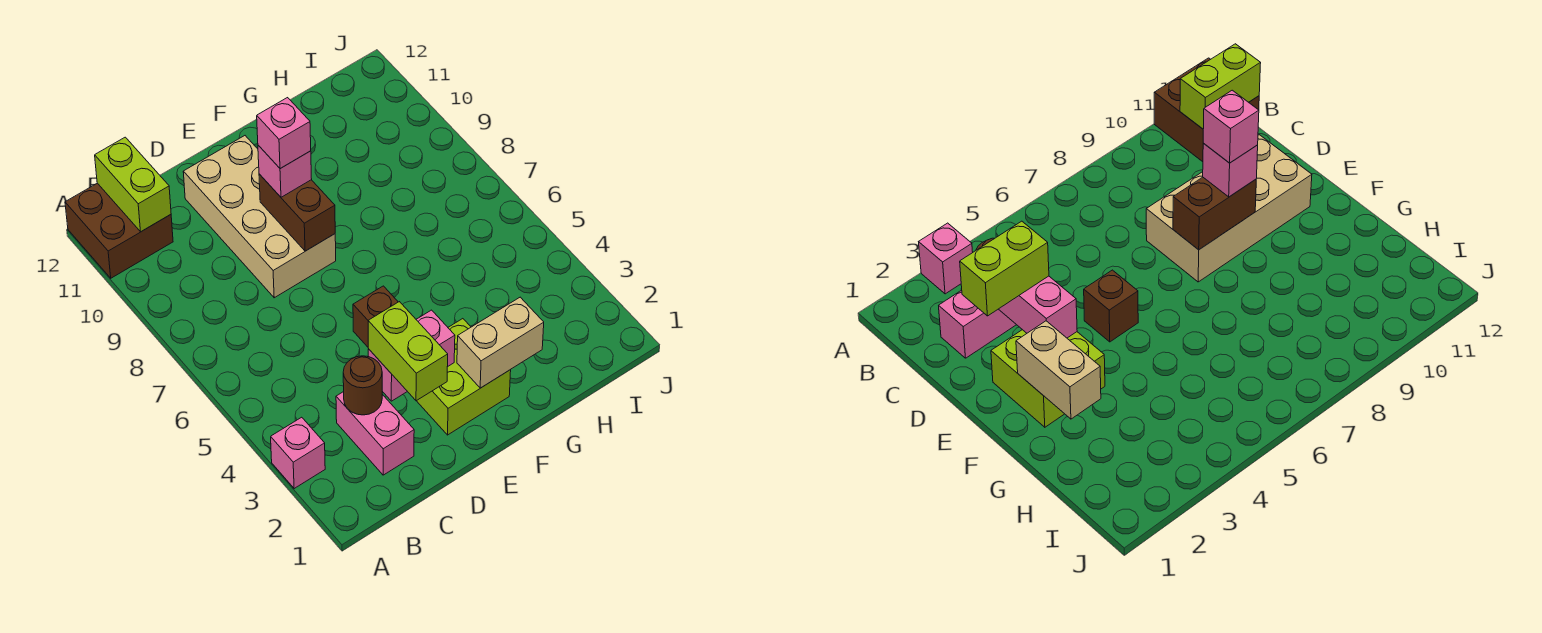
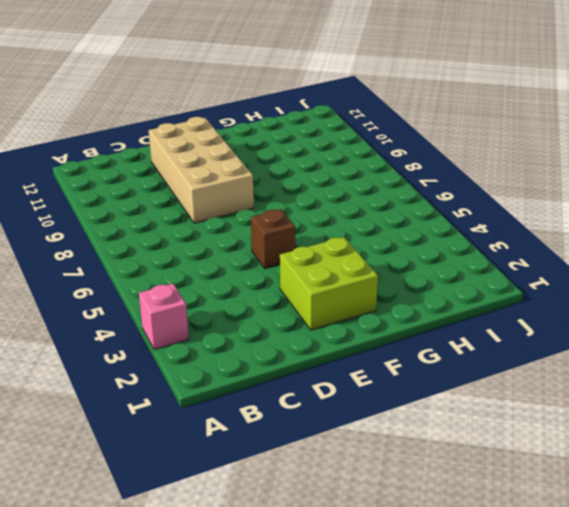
none -> brown 2x2 brick [65,183,173,278]
none -> pink 1x2 brick [336,392,414,475]
none -> lime 1x2 brick [95,137,171,232]

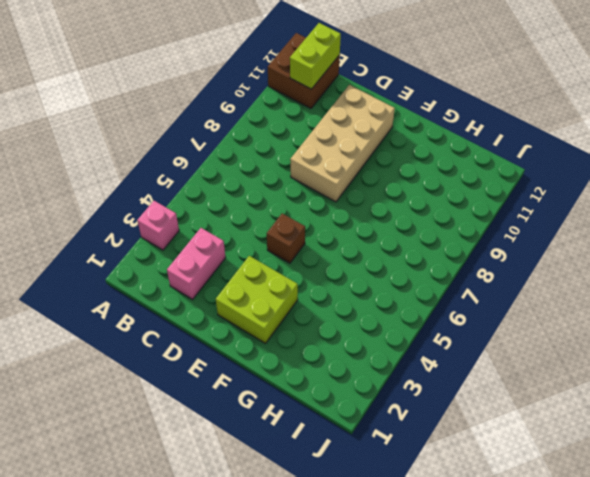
none -> brown 1x1 round brick [343,356,382,415]
none -> pink 1x2 brick [368,310,455,401]
none -> brown 1x2 brick [259,174,335,251]

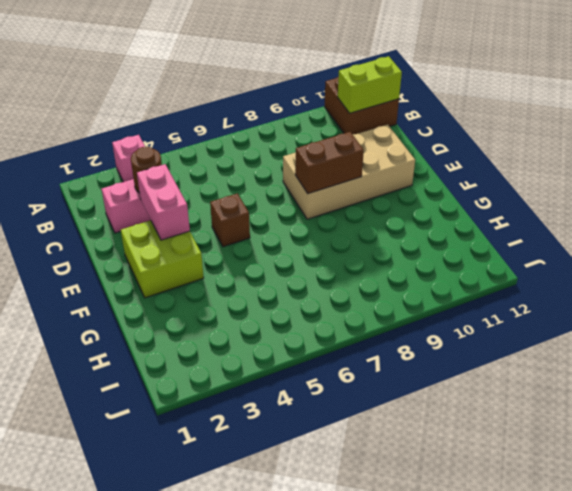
none -> tan 1x2 brick [457,297,544,388]
none -> lime 1x2 brick [368,302,448,401]
none -> pink 1x1 brick [258,145,312,197]

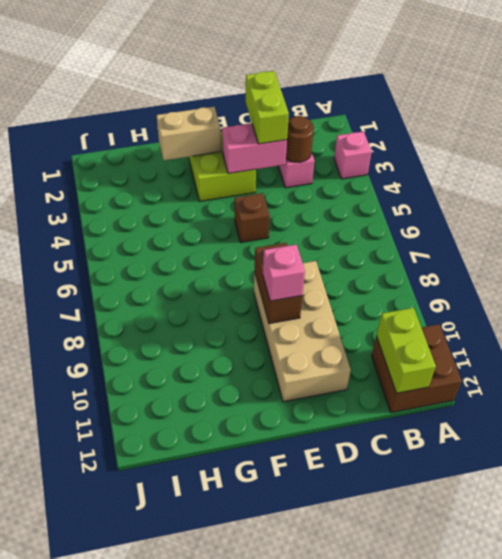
none -> pink 1x1 brick [257,98,311,169]

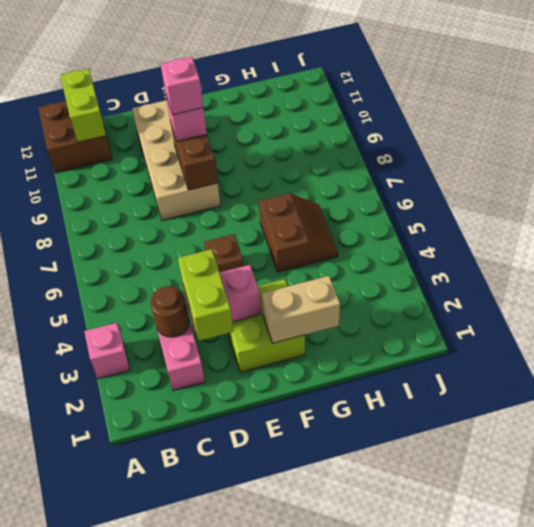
brown 2x2 slope [259,193,338,272] -> none

